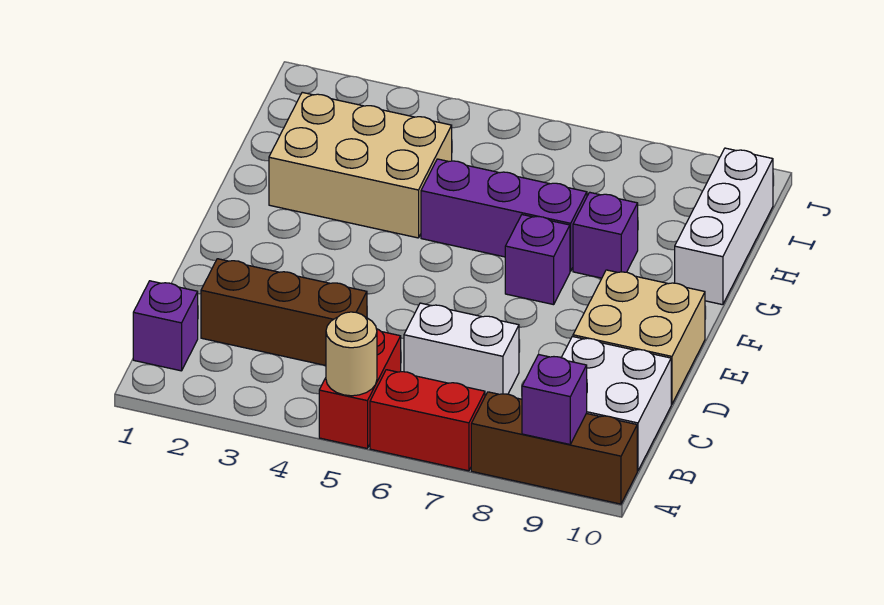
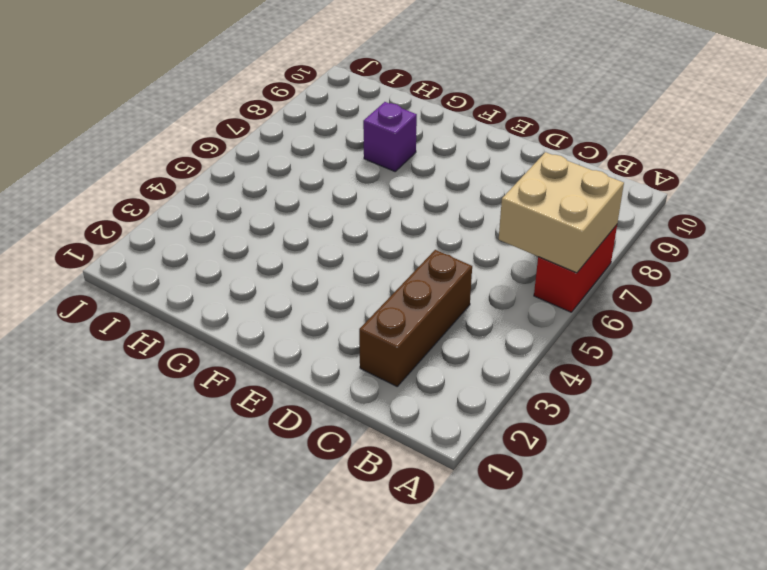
tan 2x2 brick [499,152,624,273] -> tan 2x2 brick moved to [573,270,705,404]
none -> red 1x2 brick [319,329,401,448]
none -> brown 1x3 brick [471,392,637,504]
none -> purple 1x1 brick [133,281,198,371]

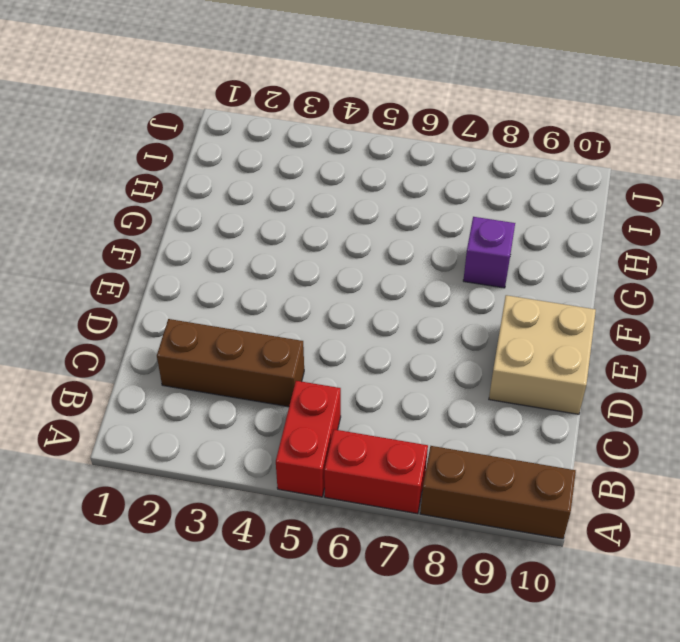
none -> purple 1x1 brick [133,281,198,371]
none -> white 2x2 brick [561,336,671,471]
none -> white 1x2 brick [404,303,519,396]

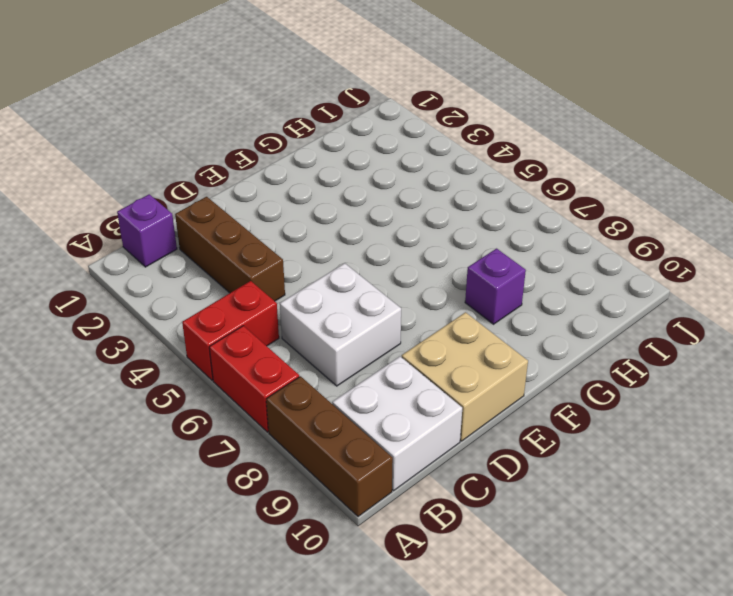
white 2x2 brick [280,263,401,386] -> white 1x2 brick [404,303,519,396]
none -> purple 1x1 brick [505,215,570,305]
none -> tan 2x3 brick [269,92,452,238]
none -> purple 1x3 brick [421,159,587,271]

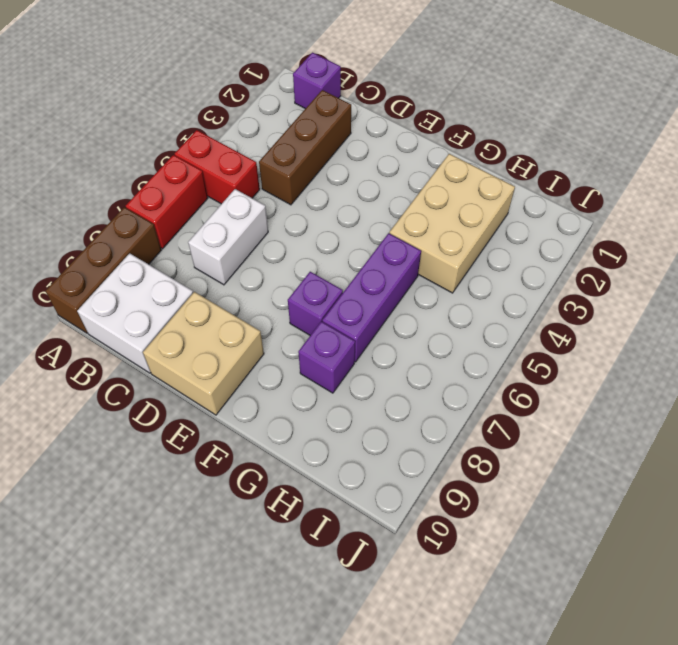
none -> white 1x3 brick [675,148,773,305]
none -> tan 1x1 round brick [326,312,377,396]
none -> purple 1x1 brick [522,354,587,444]

